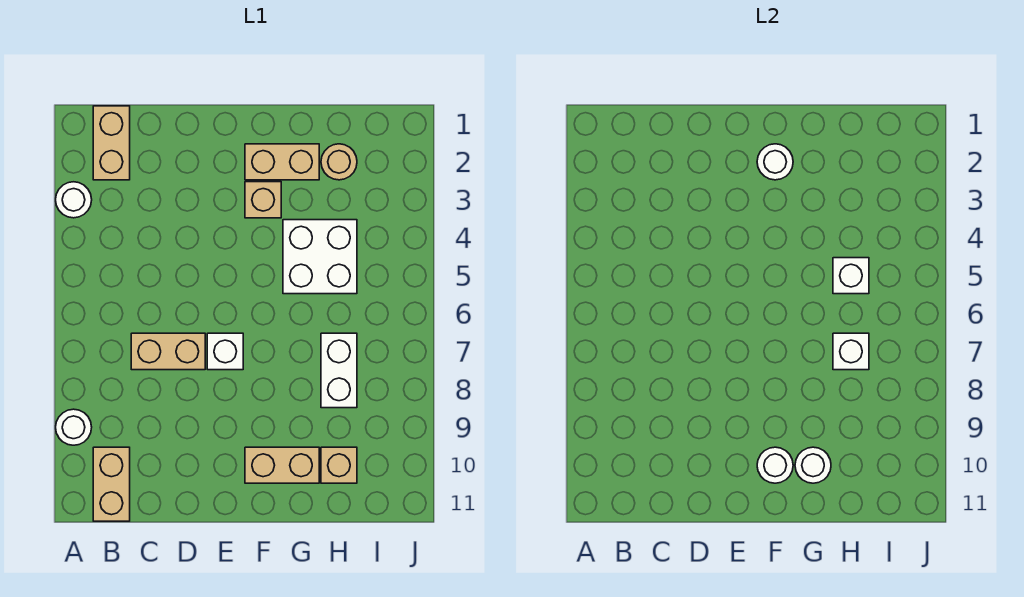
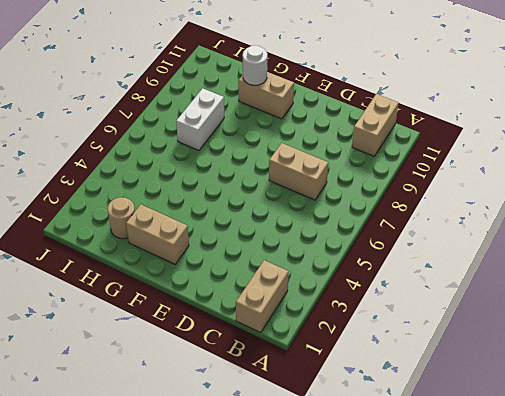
none -> white 1x1 round brick [56,182,92,218]
none -> white 1x1 round brick [56,409,92,445]
none -> white 1x1 brick [207,333,243,370]

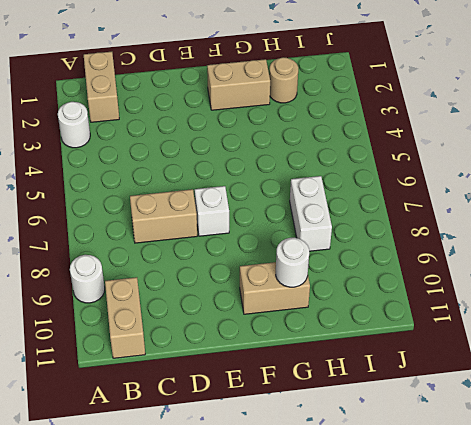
none -> tan 1x1 brick [245,182,281,218]
none -> white 2x2 brick [283,220,357,294]
none -> tan 1x1 brick [321,447,357,483]

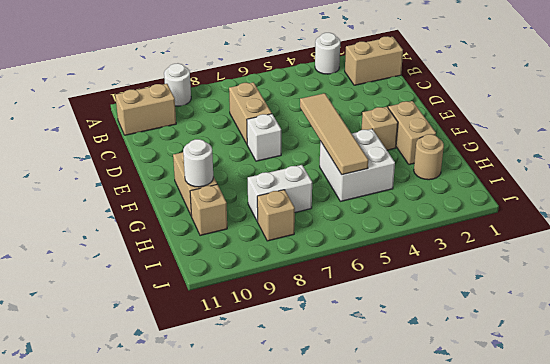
tan 1x4 tile [300,93,368,175] -> white 1x1 brick [833,258,869,294]
tan 1x1 brick [257,190,295,241] -> none
none -> white 1x1 round brick [757,144,793,180]
none -> white 1x1 round brick [757,447,793,483]
none -> white 1x1 brick [833,333,869,370]

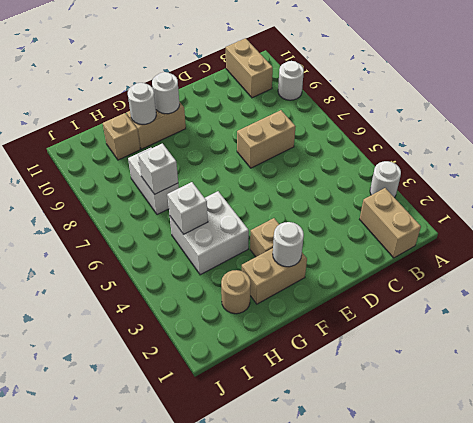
none -> white 1x1 brick [207,333,243,370]

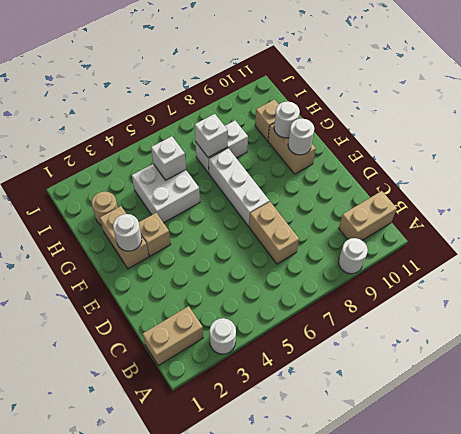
white 1x3 brick [209,148,269,226] -> white 1x1 brick [207,333,243,370]

